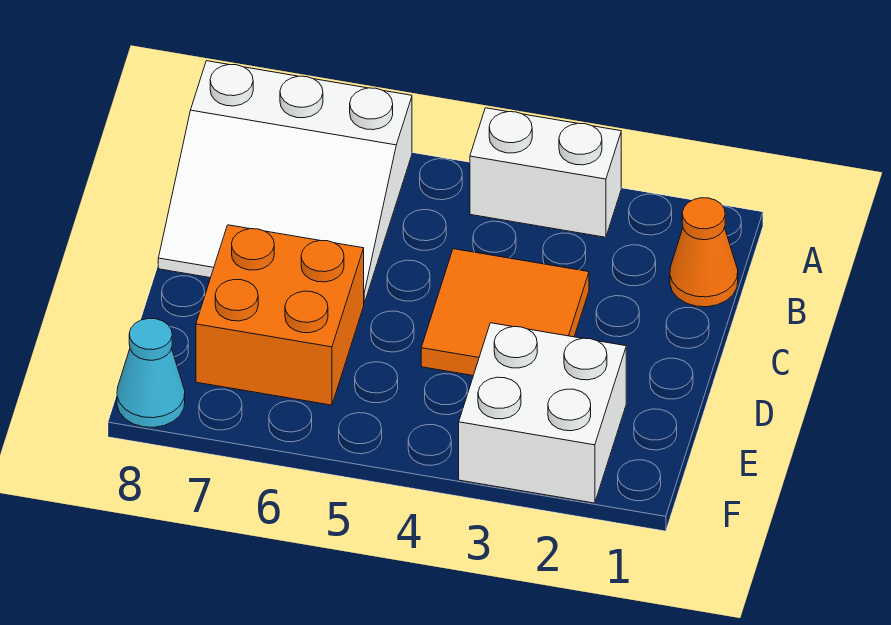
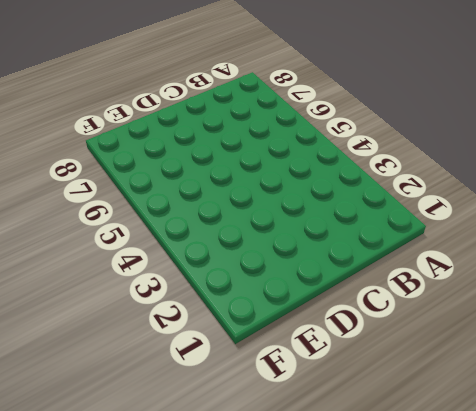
none -> white 1x2 brick [470,108,621,237]
none -> white 3x3 slope [158,61,412,303]

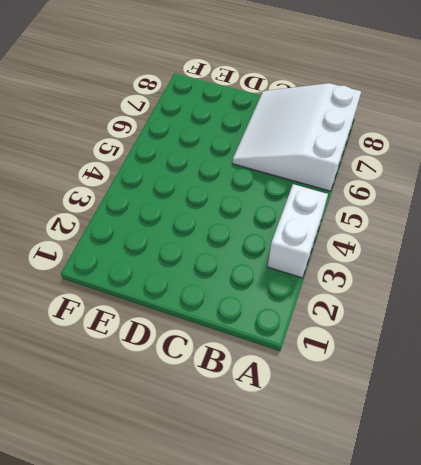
none -> orange 1x1 cone [670,198,738,307]
none -> orange 2x2 tile [421,249,589,376]

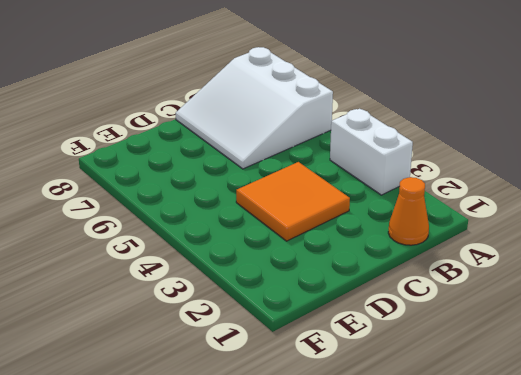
none -> orange 2x2 brick [196,225,364,405]
none -> white 2x2 brick [459,323,626,503]

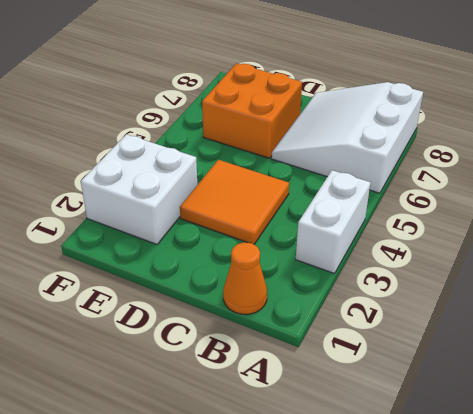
none -> cyan 1x1 cone [117,319,185,427]

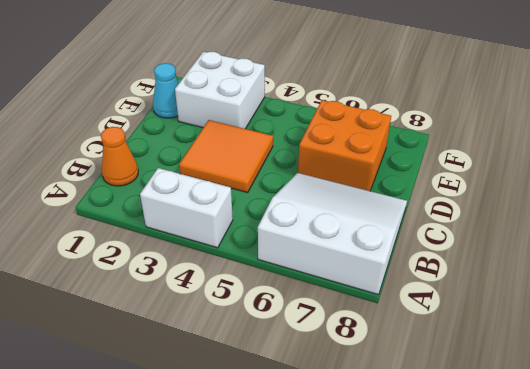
cyan 1x1 cone [153,63,178,118] -> cyan 1x1 cone moved to [117,319,185,427]

